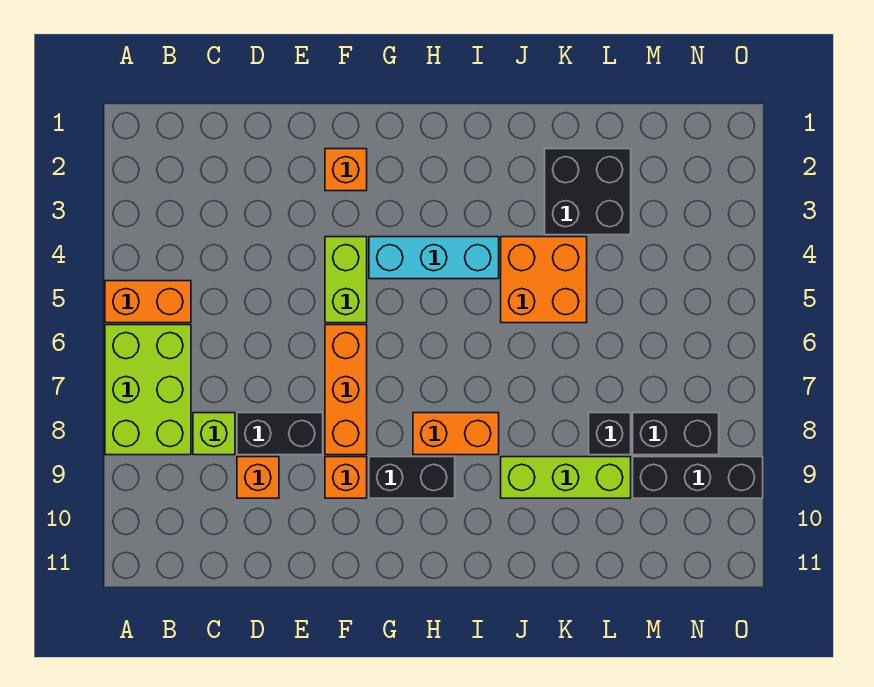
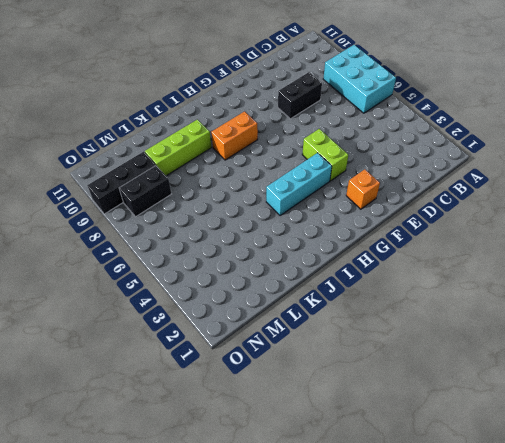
cyan 2x3 brick [323,45,396,113] -> lime 2x3 brick [105,325,191,455]
none -> orange 1x2 brick [105,281,191,323]
none -> lime 1x1 brick [193,413,235,455]
none -> orange 1x1 brick [237,457,279,498]

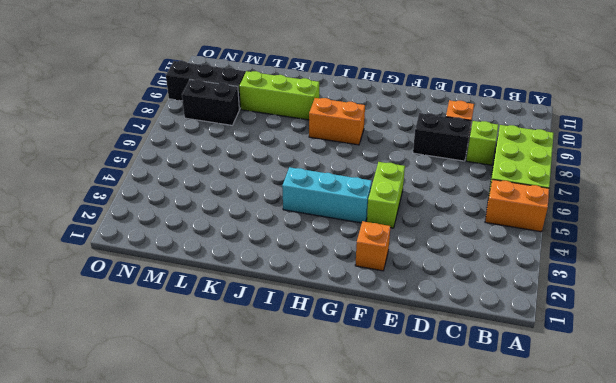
none -> orange 1x3 brick [325,325,367,455]
none -> orange 1x1 brick [325,457,367,498]
none -> black 1x2 brick [369,457,455,498]

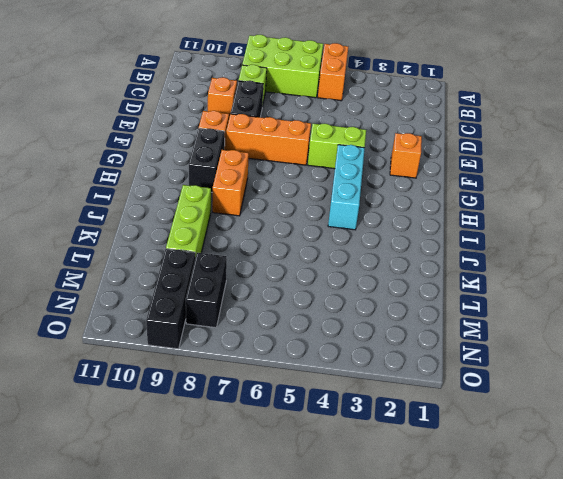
none -> orange 2x2 brick [501,237,587,323]
none -> black 2x2 brick [545,149,631,235]
none -> black 1x1 brick [589,413,631,455]

